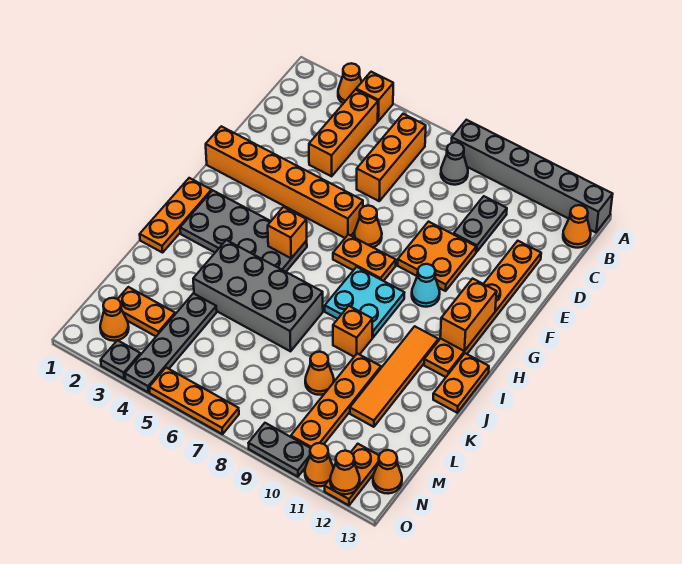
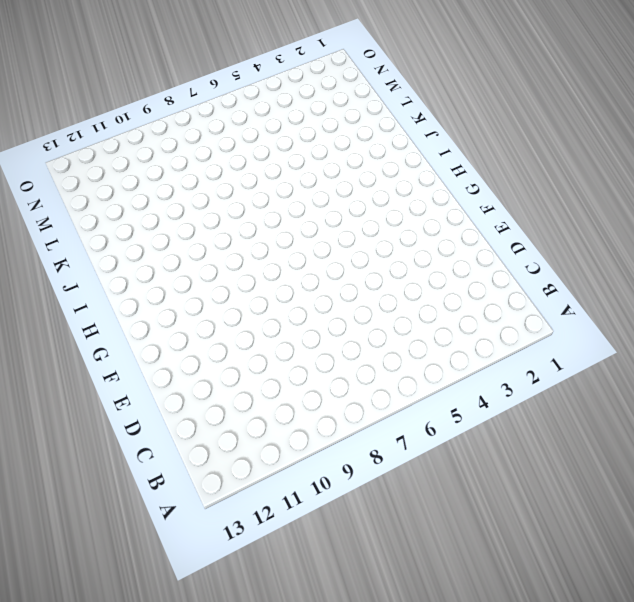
none -> orange 1x1 cone [338,63,362,103]
none -> orange 1x1 brick [356,72,393,121]
none -> grey 1x6 brick [452,120,613,232]
none -> orange 1x3 brick [309,90,378,176]

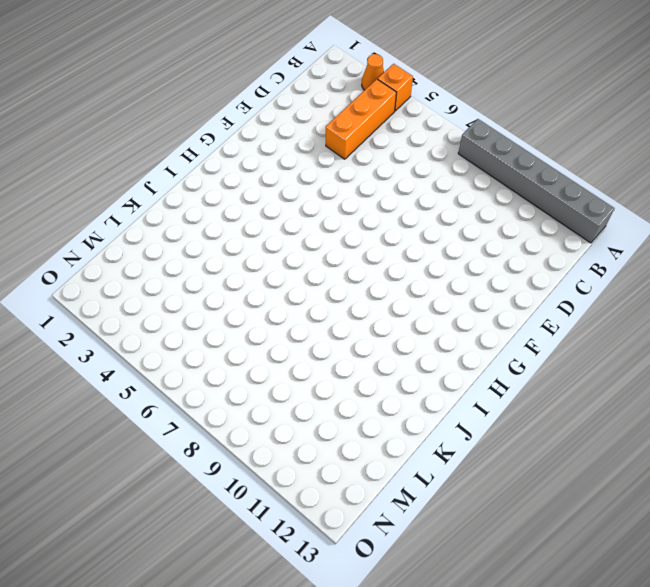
none -> orange 1x3 brick [357,114,426,201]
none -> grey 1x1 cone [441,142,468,185]
none -> orange 1x1 cone [563,205,591,248]
none -> grey 1x2 plate [454,196,507,252]

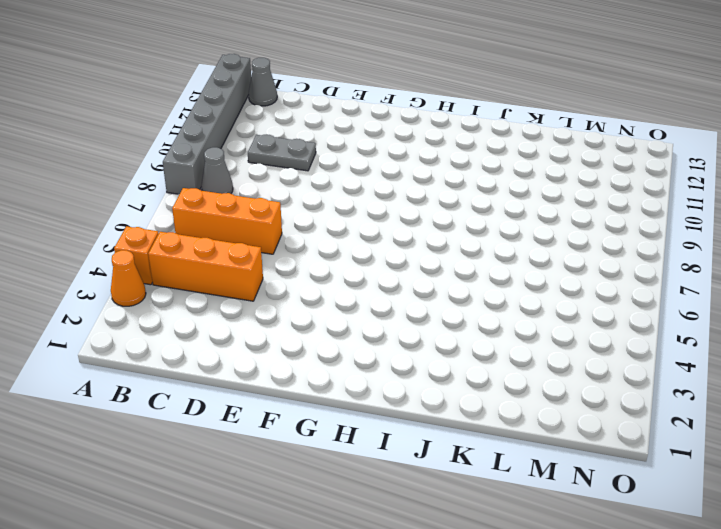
grey 1x1 cone [249,58,277,106] -> orange 1x1 cone [563,205,591,248]
none -> orange 1x6 plate [424,241,541,377]
none -> orange 2x2 plate [398,222,476,291]
none -> orange 1x6 brick [206,126,363,238]
none -> orange 1x1 cone [354,206,382,247]

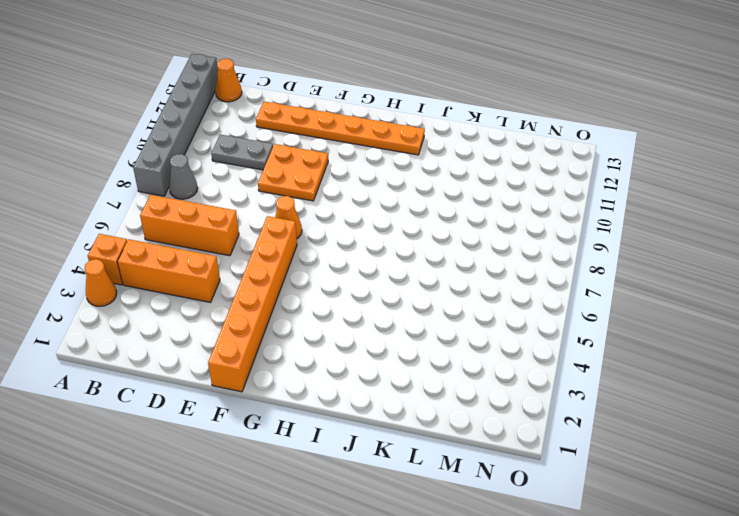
none -> orange 1x2 plate [333,235,396,281]
none -> cyan 1x1 cone [412,264,440,307]
none -> orange 1x3 plate [140,178,212,253]
none -> grey 2x4 plate [180,190,307,272]

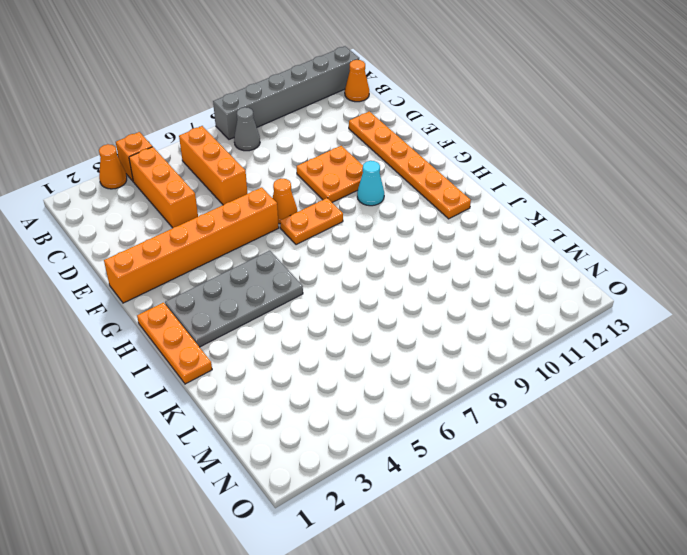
none -> grey 1x2 plate [454,196,507,252]
none -> cyan 2x2 plate [325,267,404,338]
none -> orange 1x4 tile [350,326,438,427]
none -> orange 1x2 plate [433,353,489,413]

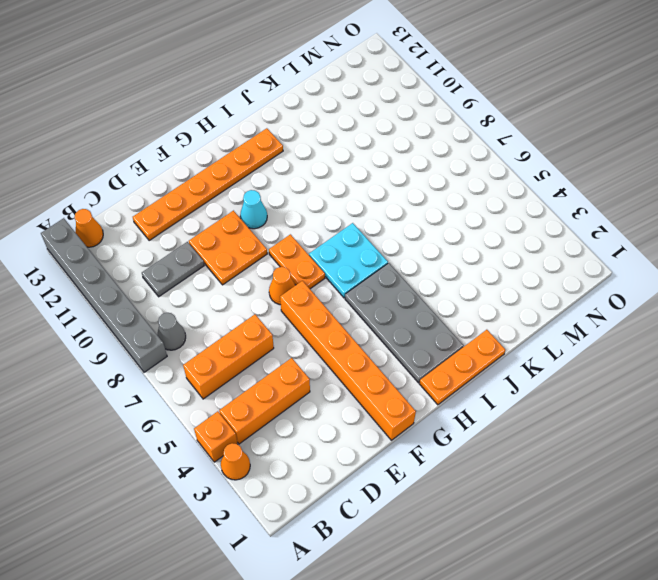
cyan 2x2 plate [309,223,388,298] -> cyan 2x2 plate moved to [325,267,404,338]
none -> orange 1x4 tile [350,326,438,427]
none -> orange 1x2 plate [433,353,489,413]
none -> grey 2x4 brick [193,240,323,351]
none -> orange 1x1 brick [333,306,372,357]

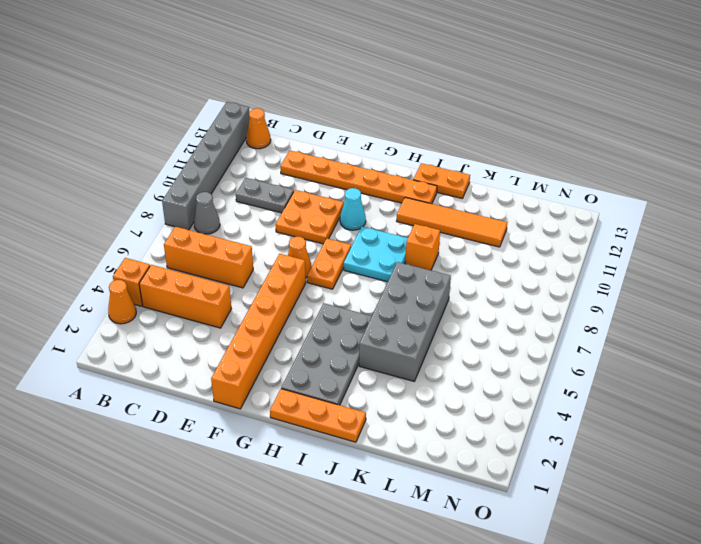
none -> orange 1x4 plate [291,353,381,448]
none -> grey 1x4 plate [125,293,217,393]
none -> orange 1x1 cone [305,352,334,395]
none -> orange 1x2 plate [118,287,175,336]

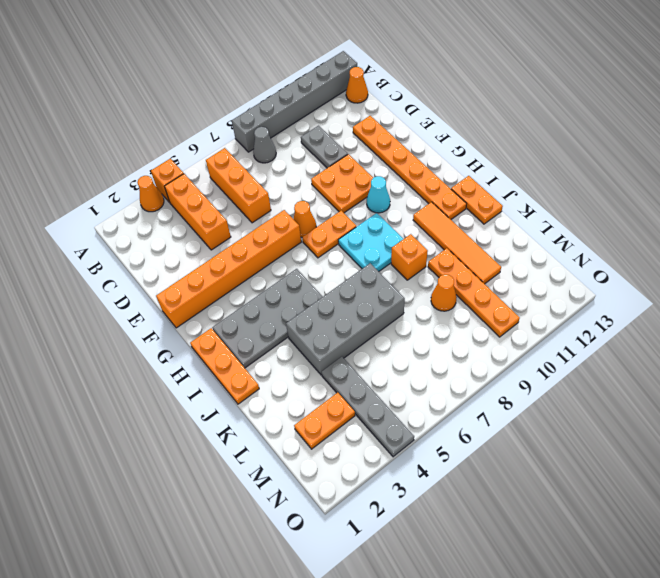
none -> orange 1x1 cone [100,298,129,341]
none -> orange 1x2 plate [325,444,379,505]
none -> orange 1x1 cone [373,450,402,494]
none -> grey 1x1 plate [101,340,141,379]

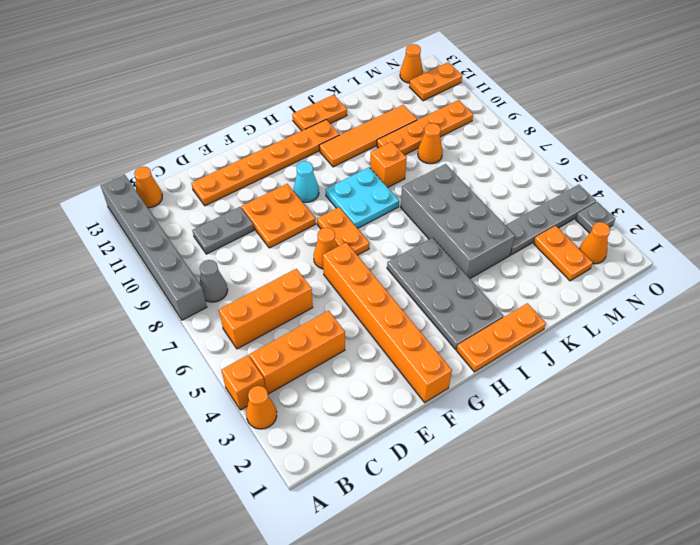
none -> orange 1x3 plate [149,368,239,434]
none -> grey 1x2 plate [249,423,311,477]
none -> orange 1x1 cone [305,443,334,486]
none -> orange 1x2 brick [440,279,497,351]

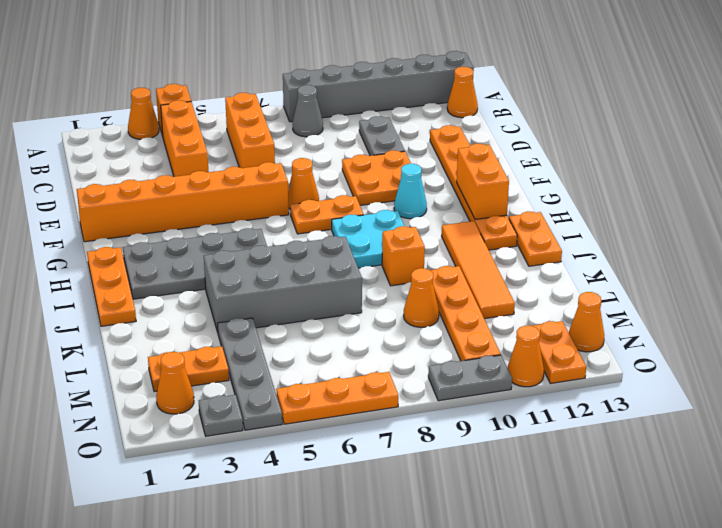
none -> orange 1x1 brick [268,207,307,258]
none -> orange 1x1 cone [330,451,360,494]

